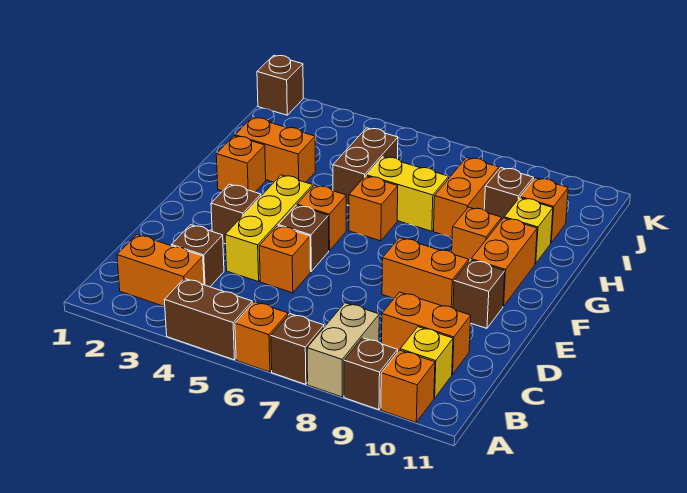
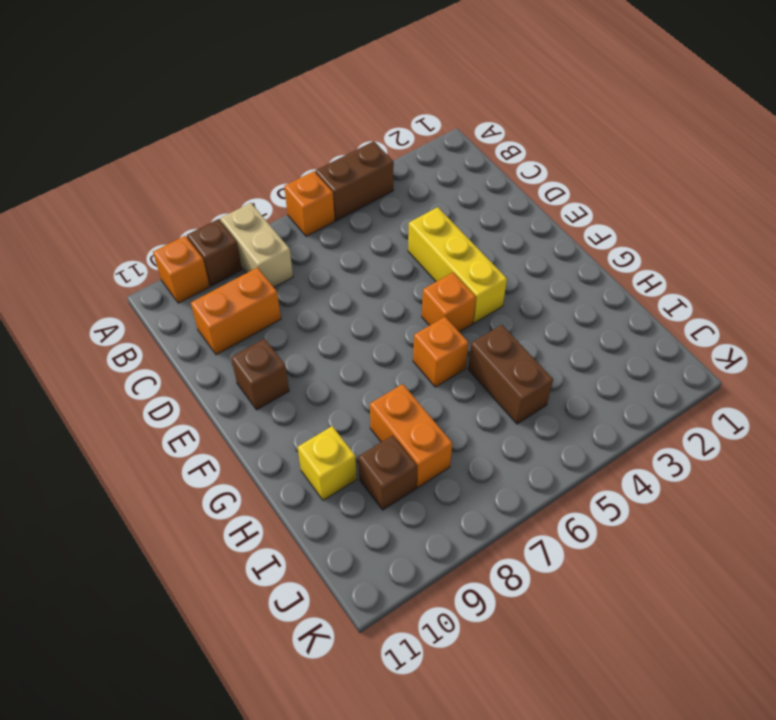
none -> brown 1x1 brick [271,314,324,384]
none -> orange 1x2 brick [117,235,204,307]
none -> yellow 1x1 brick [400,327,453,398]

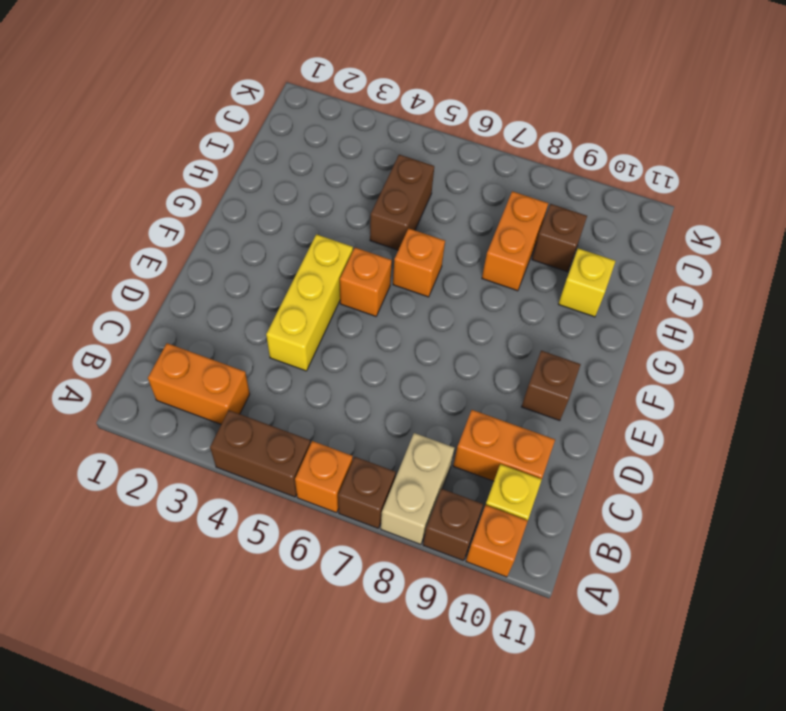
none -> brown 1x1 brick [171,225,224,287]
none -> orange 1x1 brick [259,226,311,293]
none -> brown 1x1 brick [211,184,261,244]

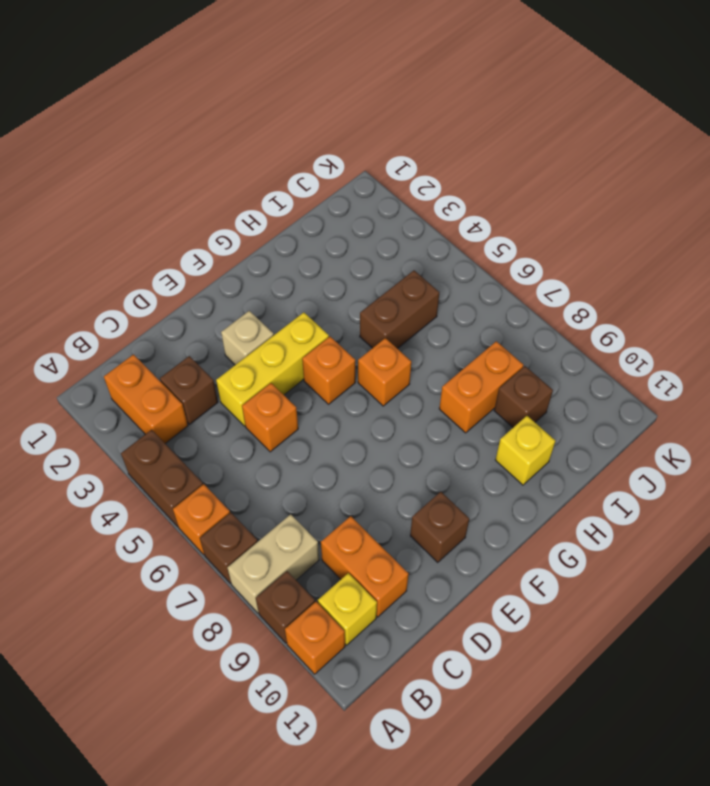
tan 1x1 brick [221,311,274,365] -> brown 1x1 brick [211,184,261,244]
none -> brown 1x1 brick [278,205,329,271]
none -> orange 1x2 brick [382,238,469,308]
none -> orange 1x2 brick [471,218,537,306]

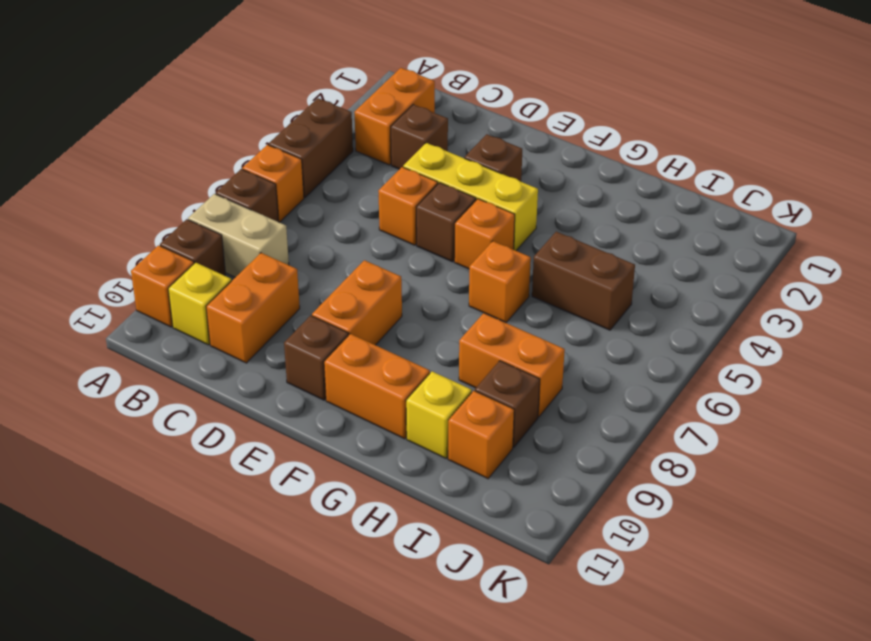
none -> orange 1x1 brick [216,136,266,192]
none -> orange 1x1 brick [452,207,502,261]
none -> orange 1x2 brick [235,117,315,182]

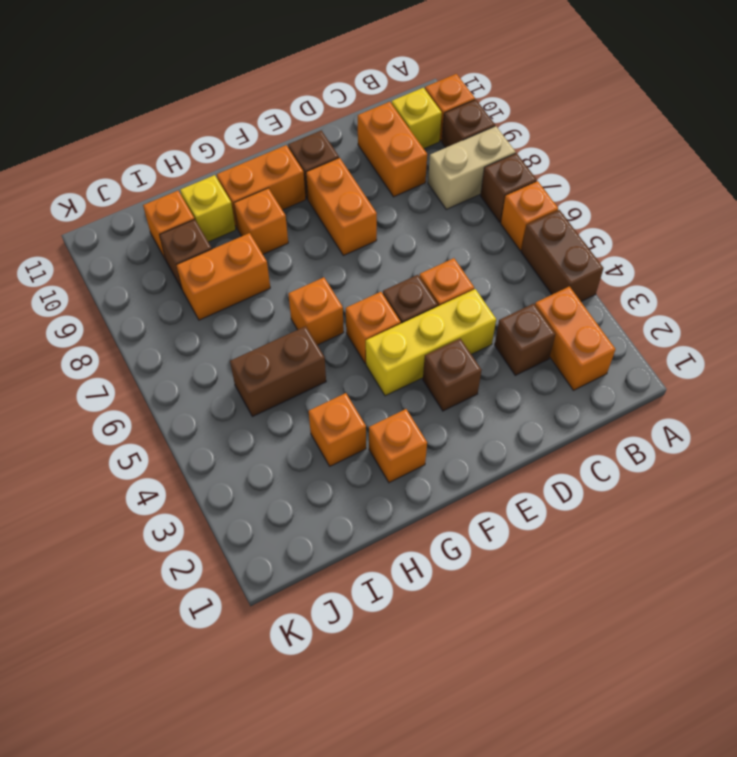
orange 1x1 brick [309,393,366,466] -> orange 1x2 brick [235,117,315,182]
none -> yellow 1x2 brick [366,157,449,231]
none -> brown 1x1 brick [257,55,303,115]

